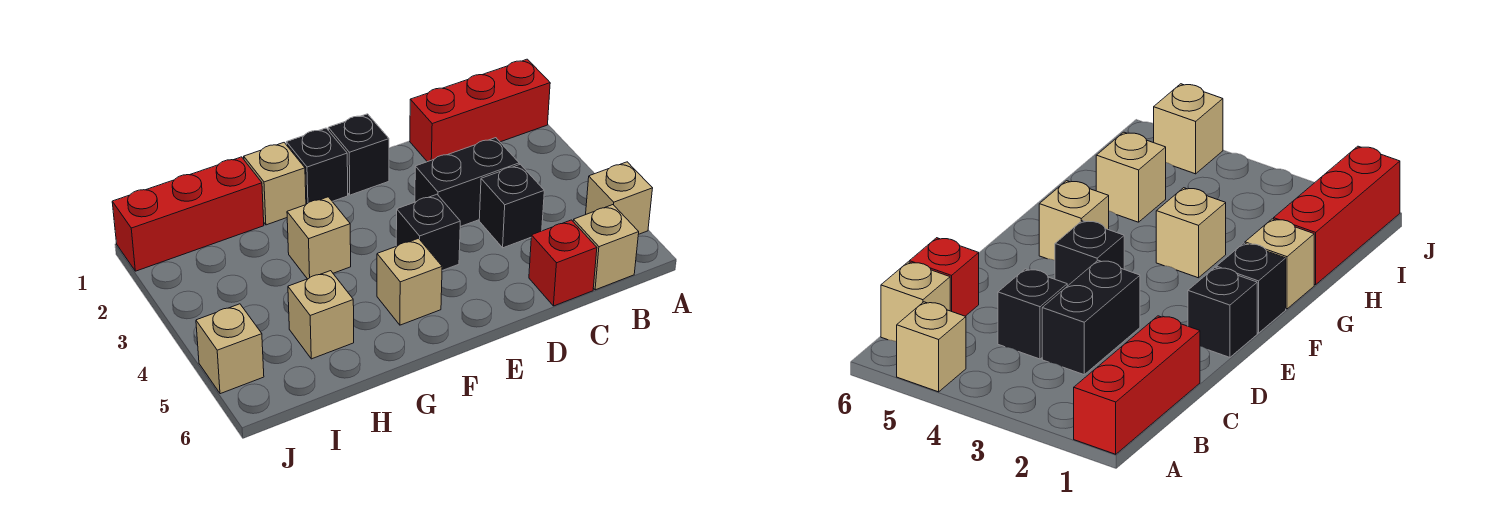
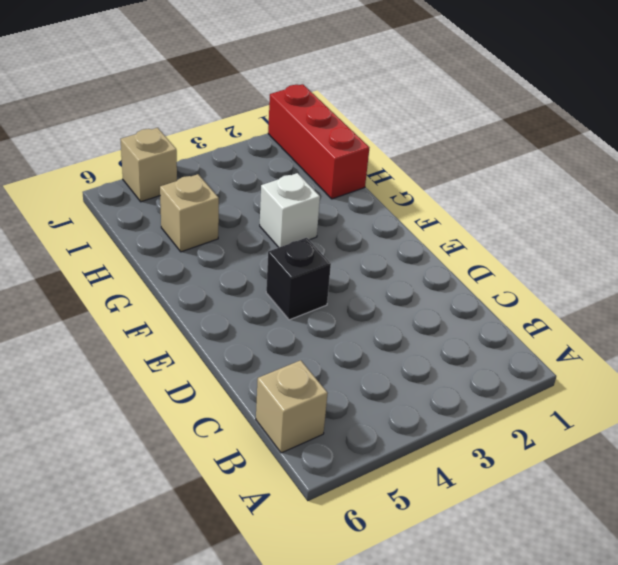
white 1x1 brick [260,173,320,247] -> tan 1x1 brick [287,197,351,279]
none -> red 1x3 brick [410,59,550,162]
none -> tan 1x1 brick [586,162,653,235]
none -> black 1x2 brick [415,138,519,227]

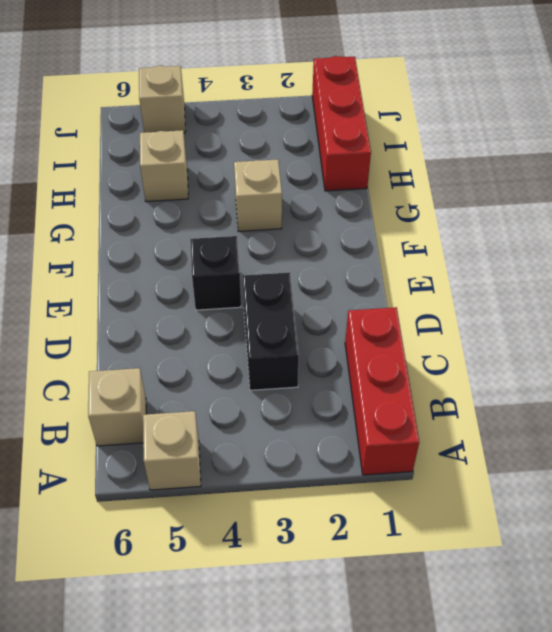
none -> black 1x1 brick [479,164,544,248]
none -> red 1x1 brick [529,220,597,306]
none -> black 1x1 brick [328,114,389,195]

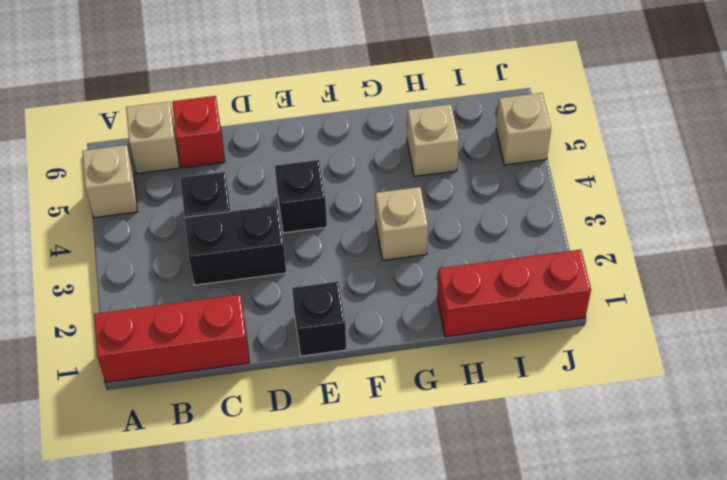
none -> black 1x1 brick [286,128,348,204]
none -> tan 1x1 brick [377,238,442,325]
none -> tan 1x1 brick [244,143,306,225]

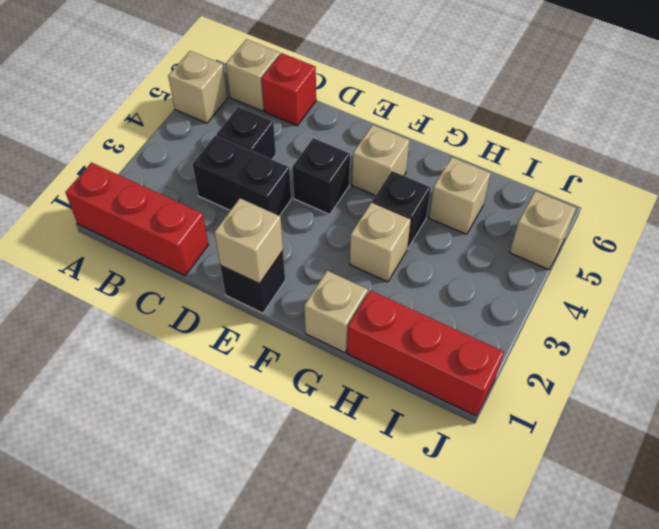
tan 1x1 brick [214,198,283,284] -> none
black 1x1 brick [372,171,431,249] -> black 1x1 brick moved to [286,128,348,204]

